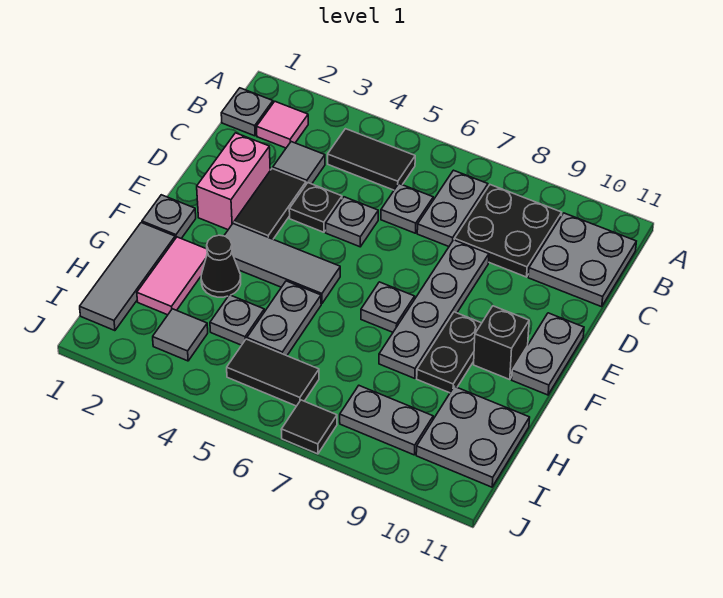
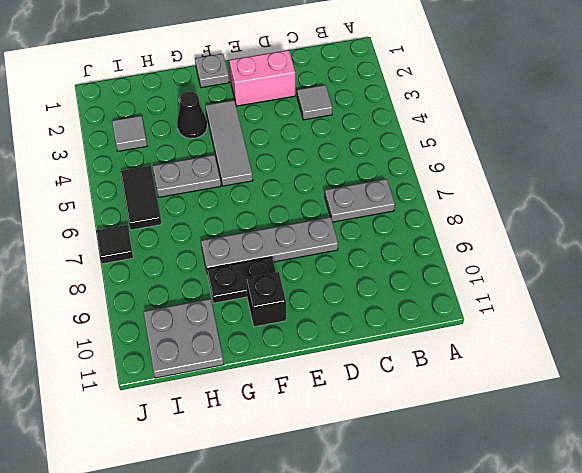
none -> grey 1x1 plate [221,88,273,136]
none -> pink 1x1 tile [257,102,308,148]
none -> black 1x2 tile [328,129,415,190]

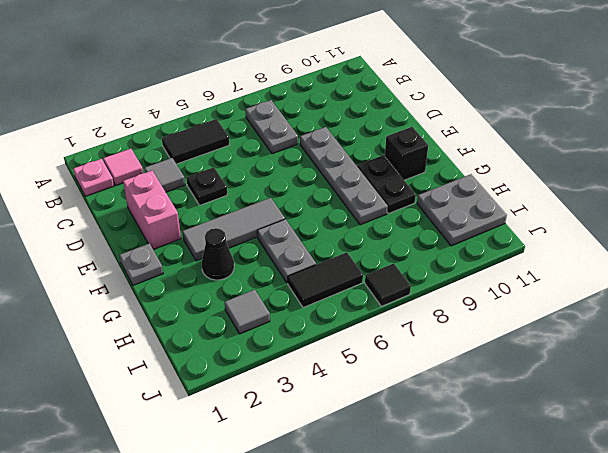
pink 1x1 plate [73,159,114,196] -> grey 1x1 plate [221,88,273,136]
none -> black 2x2 plate [454,185,562,277]
none -> grey 2x2 plate [528,213,636,307]
none -> grey 1x1 plate [381,184,433,233]

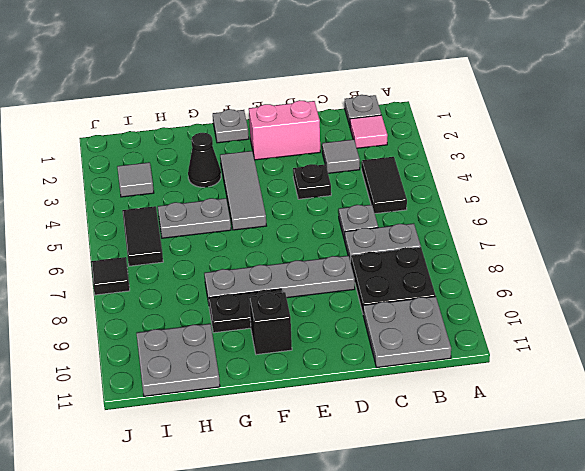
none -> black 1x2 tile [234,169,306,239]
none -> grey 1x1 plate [326,197,378,247]
none -> grey 1x2 plate [512,313,584,395]

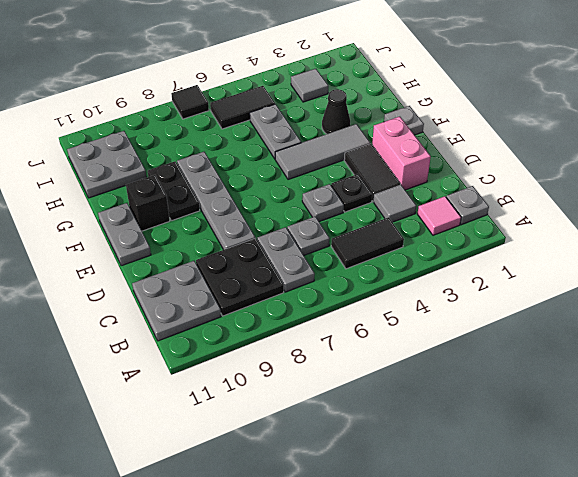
none -> grey 1x1 plate [361,282,415,332]
none -> grey 1x3 tile [80,223,175,331]
none -> pink 1x2 tile [137,237,207,315]

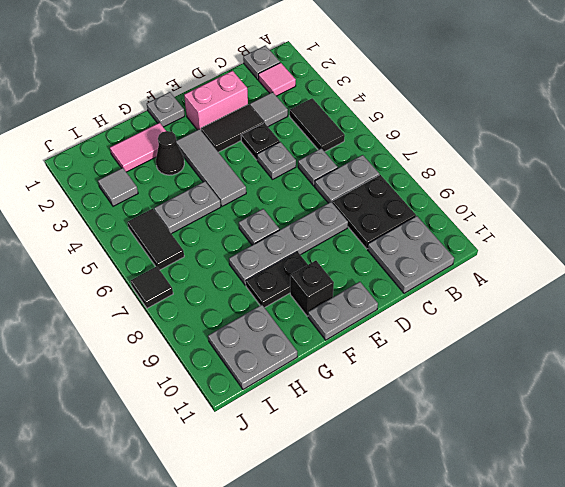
none -> grey 1x3 tile [80,223,175,331]
none -> grey 1x1 plate [210,295,264,345]
none -> grey 1x2 plate [340,386,433,455]

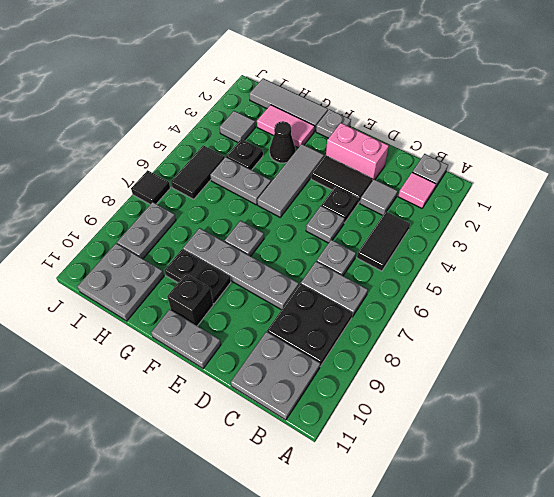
black 1x1 plate [226,139,263,170] -> grey 1x1 plate [210,295,264,345]

